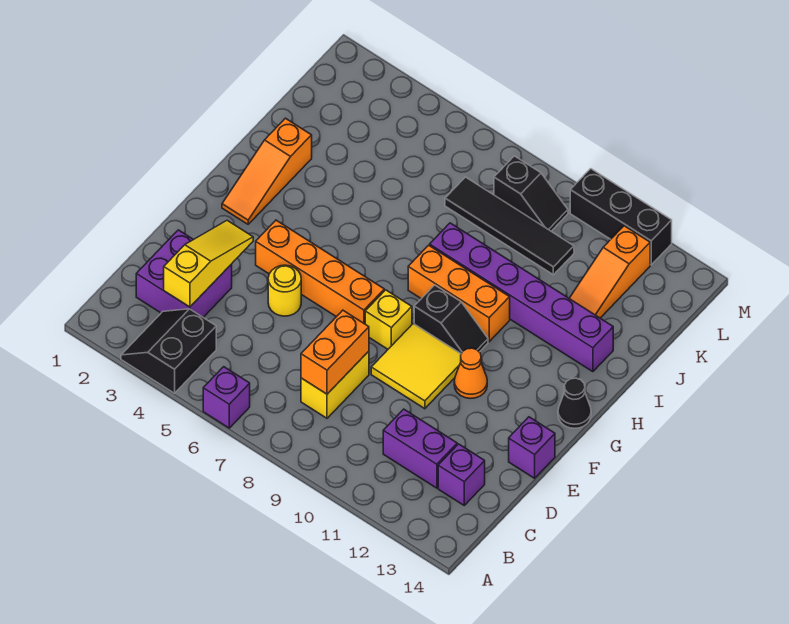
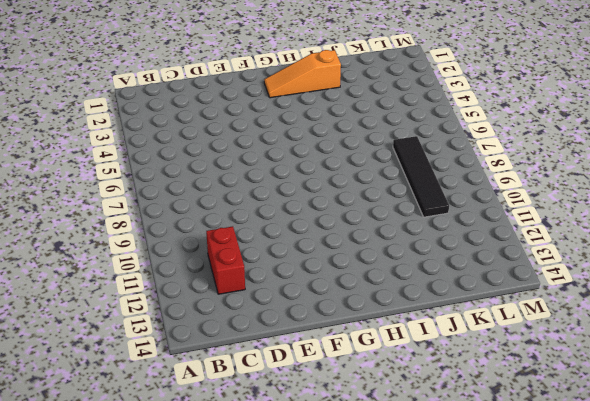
red 1x2 brick [206,226,245,294] -> purple 1x2 brick [383,409,457,488]
none -> black 2x2 slope [121,309,216,393]
none -> purple 1x1 brick [203,367,250,428]
none -> purple 2x2 brick [136,230,232,317]

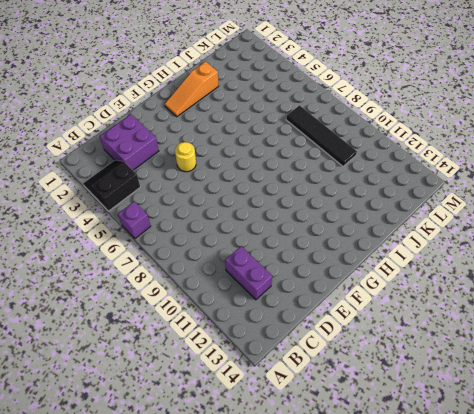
none -> yellow 1x2 brick [301,351,369,418]
none -> purple 1x1 brick [438,444,485,505]
none -> yellow 2x2 tile [371,324,461,409]

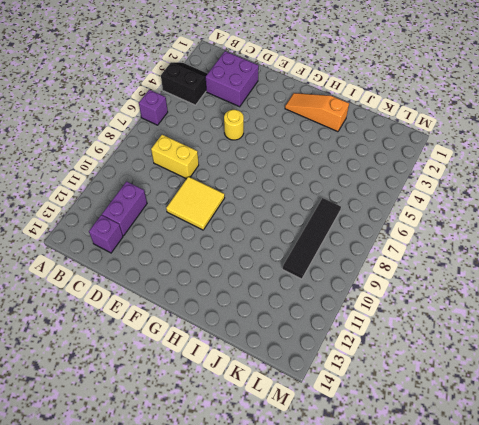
none -> purple 1x1 brick [509,417,555,478]
none -> orange 1x4 brick [256,220,384,324]
none -> yellow 1x1 brick [365,290,412,349]

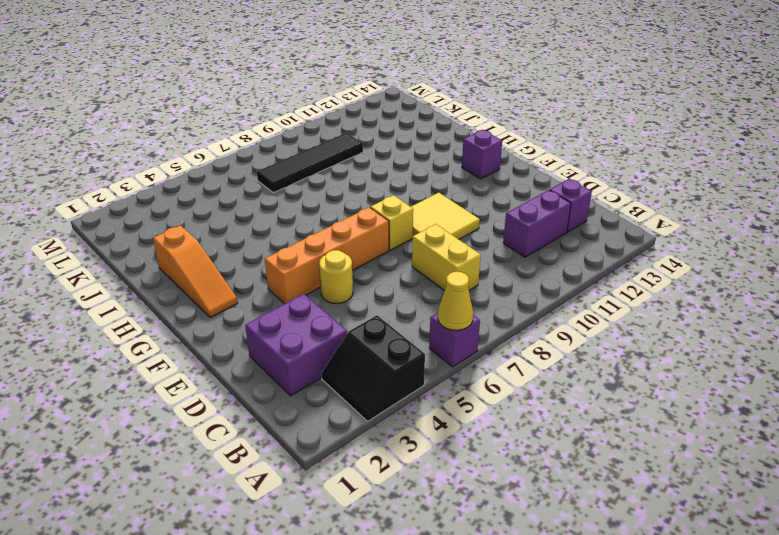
yellow 1x1 cone [438,272,473,330] -> none
purple 1x1 brick [462,130,502,179] -> purple 1x1 brick moved to [509,417,555,478]
none -> orange 1x1 cone [454,348,487,399]
none -> black 1x2 slope [414,285,488,354]
none -> black 1x1 cone [558,378,591,428]

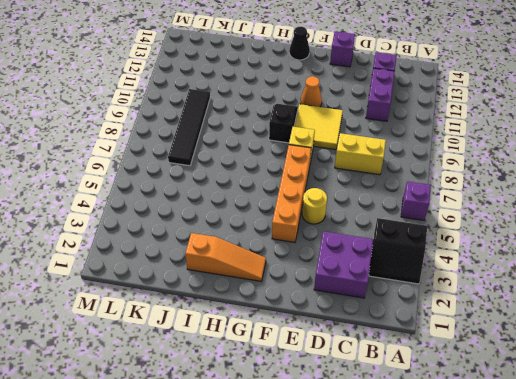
none -> orange 1x3 brick [408,245,510,342]
none -> purple 1x6 brick [430,223,613,372]
none -> orange 1x3 slope [569,226,650,318]

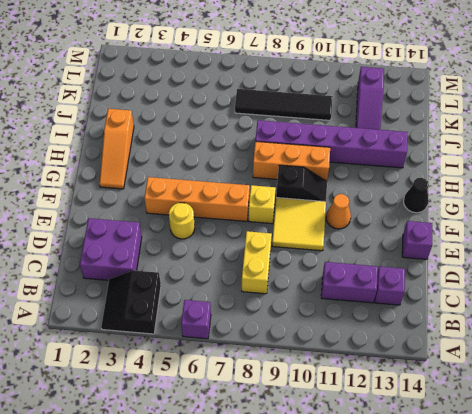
purple 1x3 slope [356,67,384,130] -> orange 1x3 slope [569,226,650,318]
none -> black 1x2 slope [494,156,568,231]
none -> black 1x3 brick [570,169,672,265]
none -> yellow 1x3 slope [164,220,253,307]

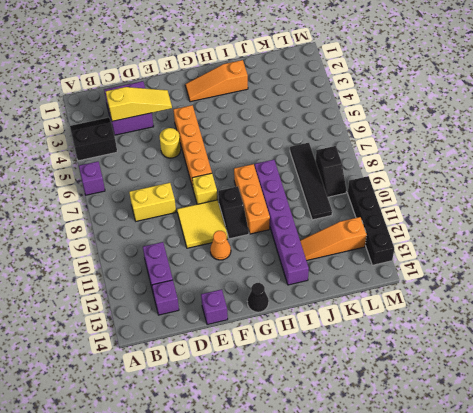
black 1x4 brick [348,176,394,265] -> black 1x3 brick [570,169,672,265]
none -> orange 1x2 brick [301,310,369,394]

